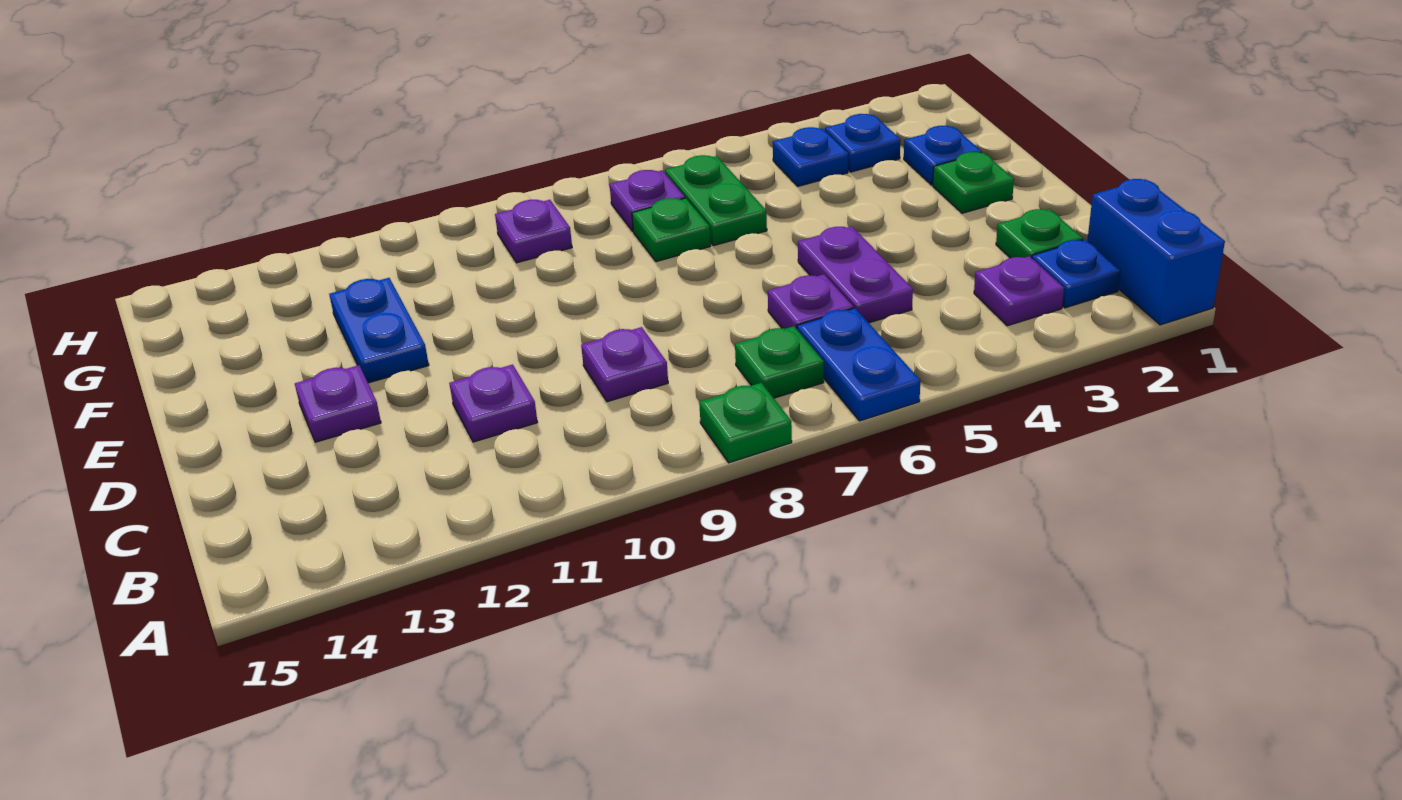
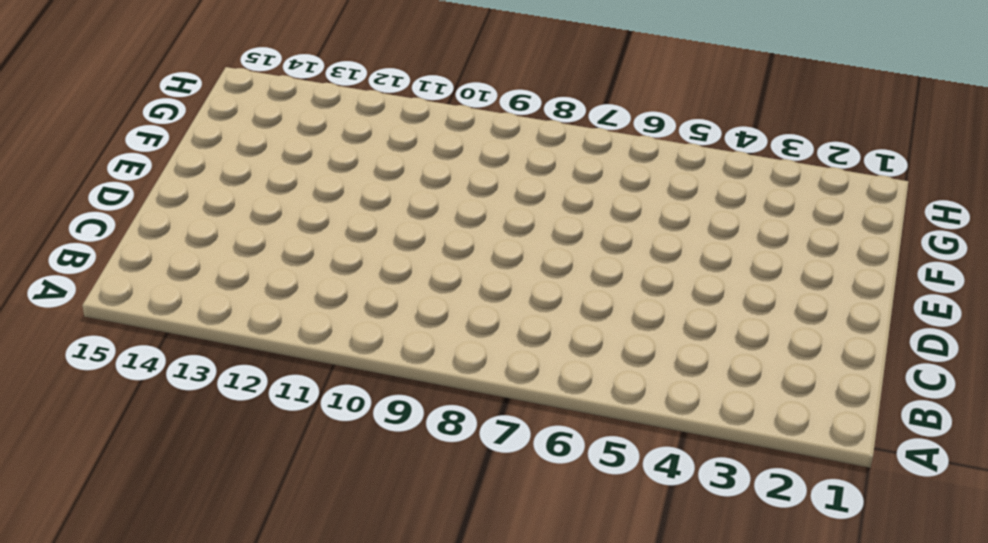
none -> blue 1x2 brick [1087,179,1225,325]
none -> blue 1x2 plate [797,308,920,421]
none -> green 1x1 plate [699,383,792,463]

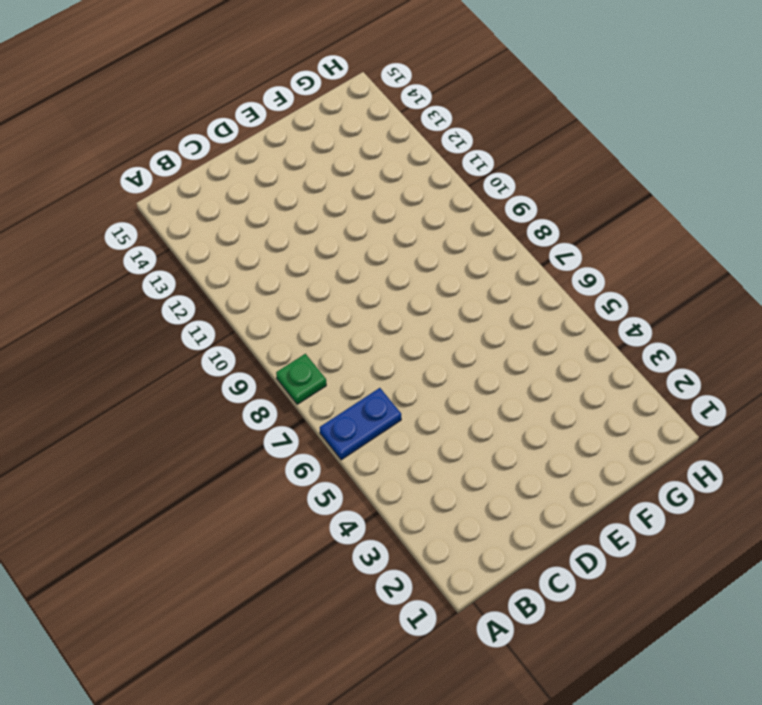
none -> blue 1x2 brick [1087,179,1225,325]
none -> blue 1x1 plate [1032,240,1121,308]
none -> purple 1x1 plate [974,256,1064,326]

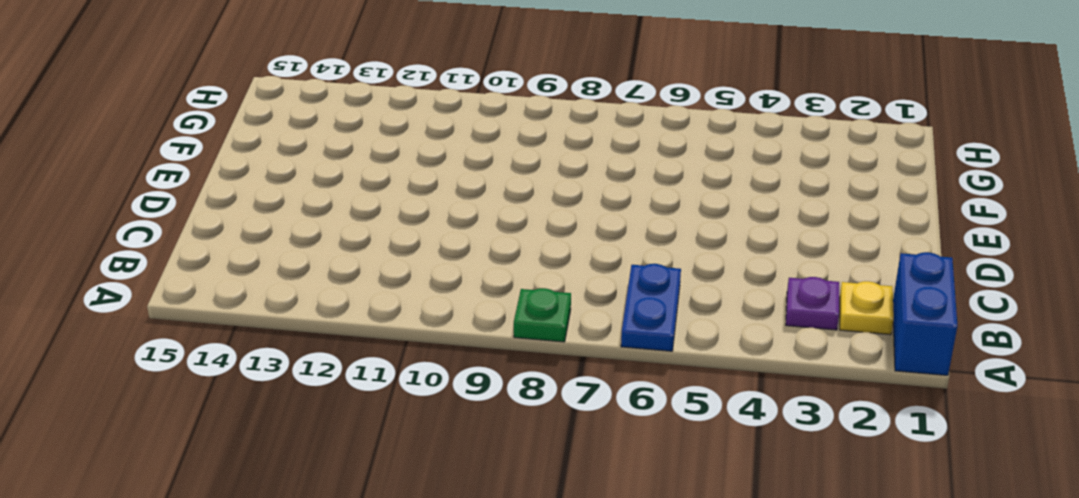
yellow 1x1 plate [840,281,894,335] -> blue 1x1 plate [1032,240,1121,308]
none -> green 1x1 plate [735,326,824,398]
none -> green 1x1 plate [996,209,1083,258]
none -> purple 1x2 plate [798,226,913,323]

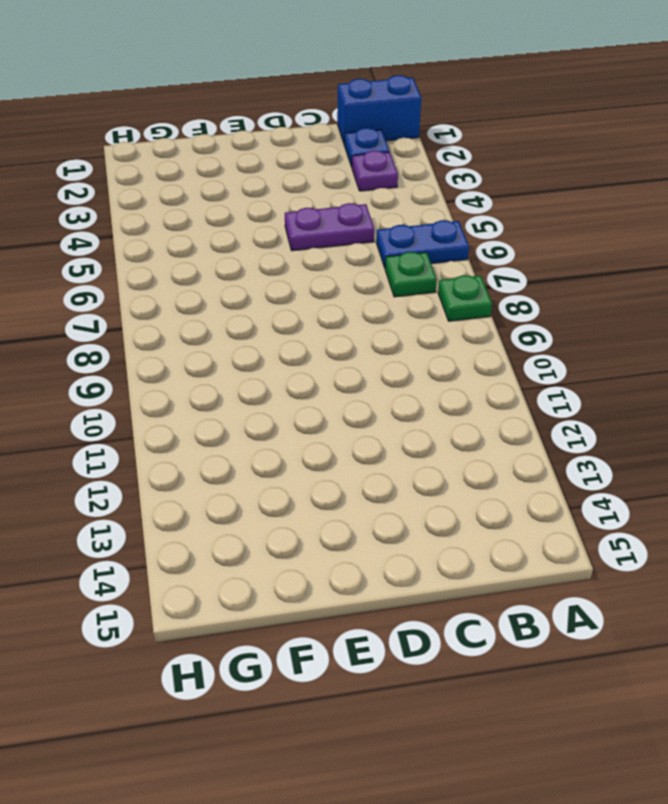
none -> green 1x1 plate [996,209,1083,258]
none -> purple 1x1 plate [768,274,854,329]
none -> purple 1x1 plate [581,327,668,402]

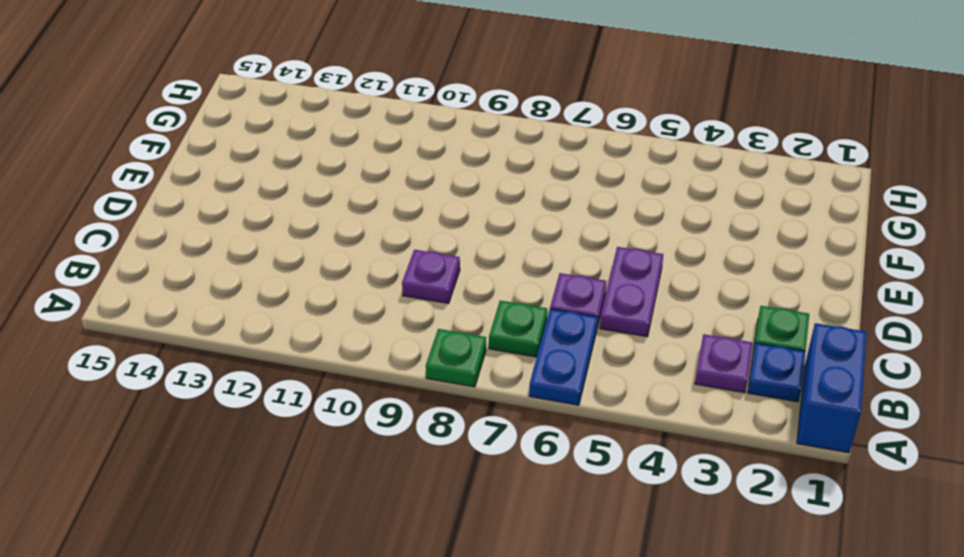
none -> purple 1x1 plate [449,364,538,442]
none -> purple 1x1 plate [295,365,381,442]
none -> green 1x1 plate [933,152,1014,213]

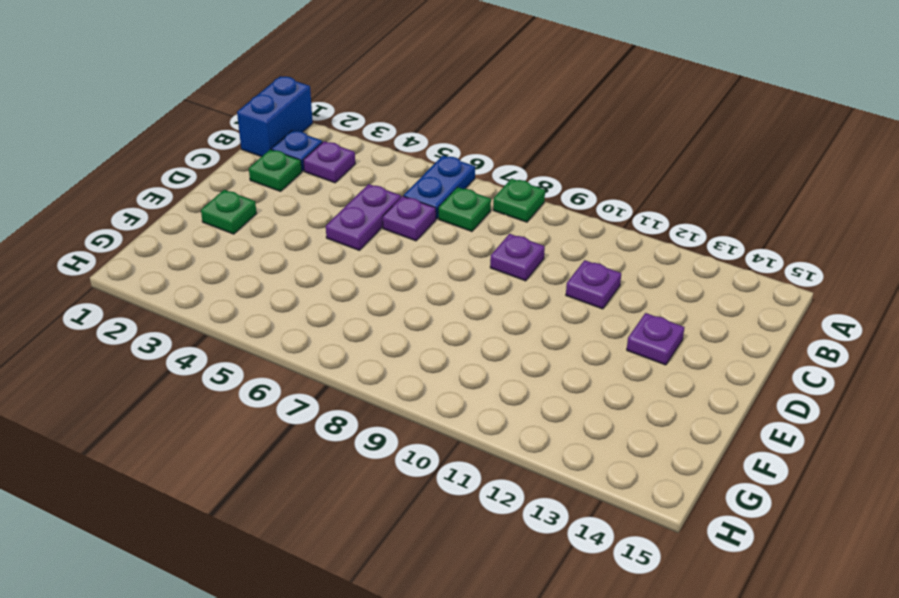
none -> blue 1x2 plate [329,278,429,383]
none -> blue 1x1 plate [904,126,982,185]
none -> green 1x2 plate [665,155,767,246]

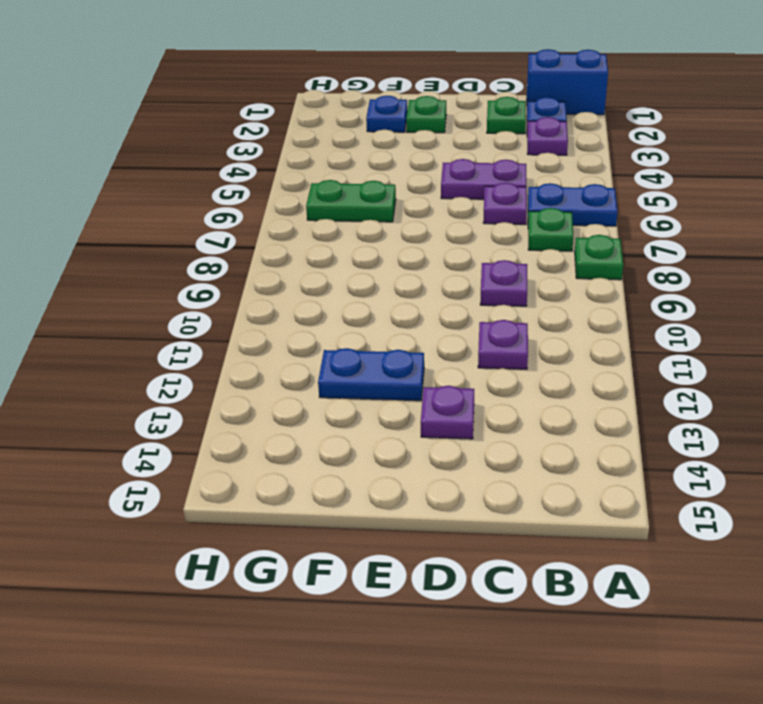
none -> green 1x1 plate [632,198,711,262]
none -> blue 1x1 plate [825,114,900,172]
none -> blue 1x1 plate [773,127,848,186]

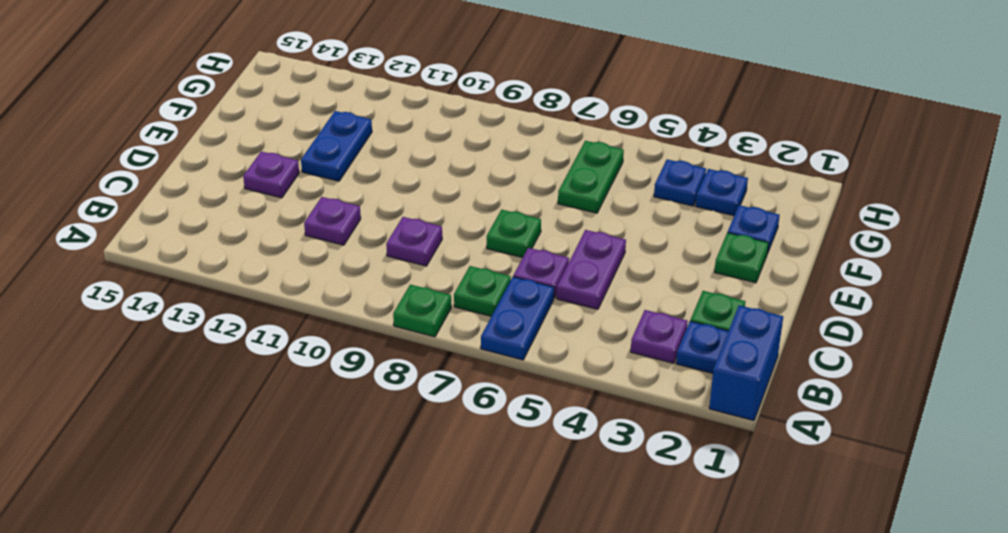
green 1x1 plate [487,210,541,258] -> green 1x1 plate moved to [632,198,711,262]
none -> purple 1x1 plate [610,170,685,231]
none -> purple 1x1 plate [495,200,572,263]

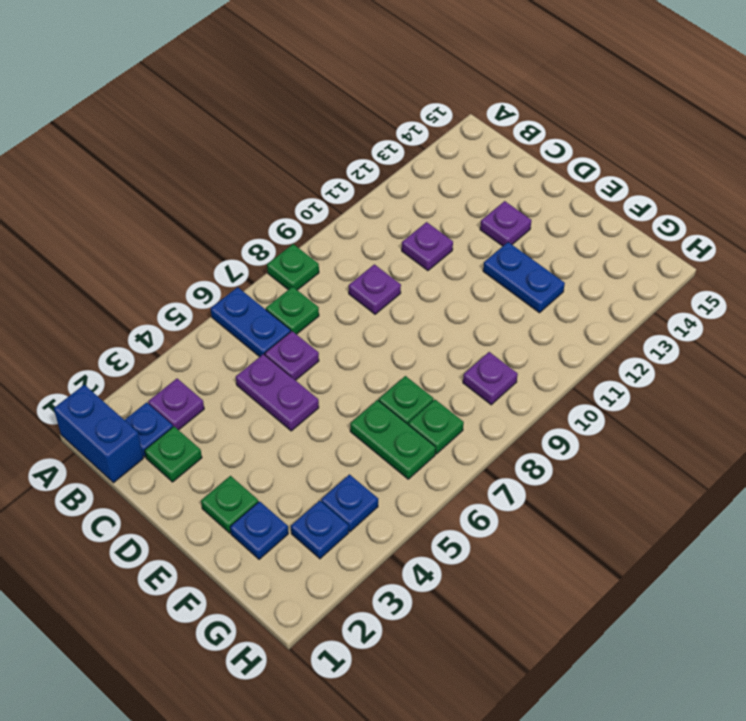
green 1x1 plate [408,400,464,454] -> purple 1x1 plate [610,170,685,231]

